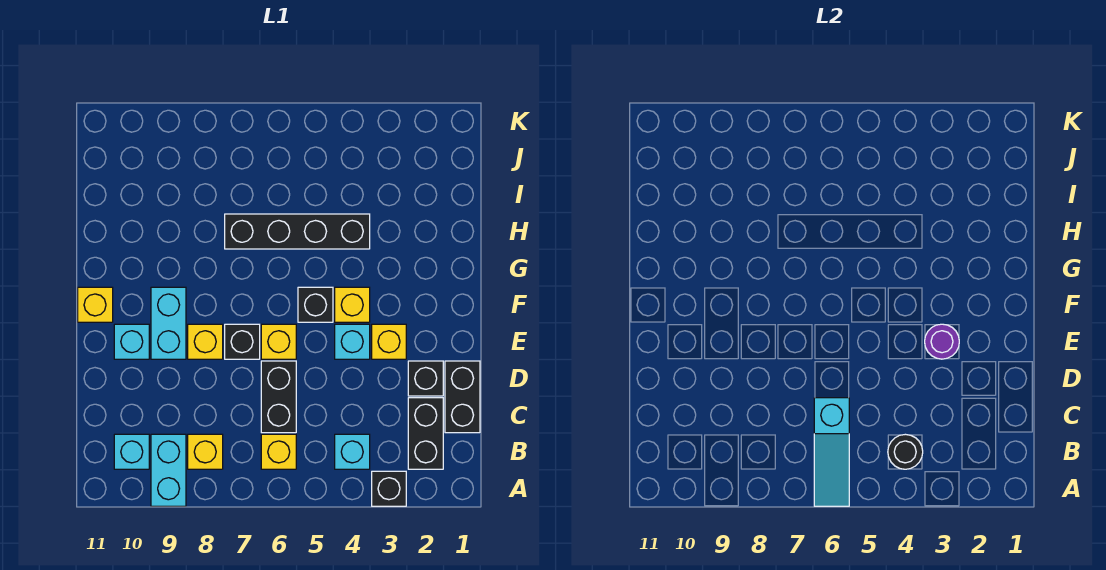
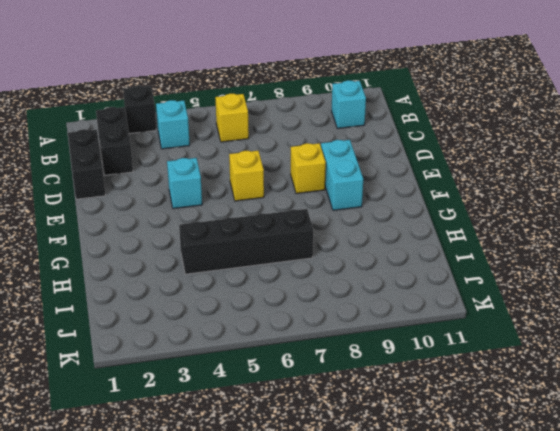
none -> cyan 1x2 brick [151,434,186,506]
none -> yellow 1x1 brick [188,434,223,469]
none -> black 1x2 brick [261,361,296,433]

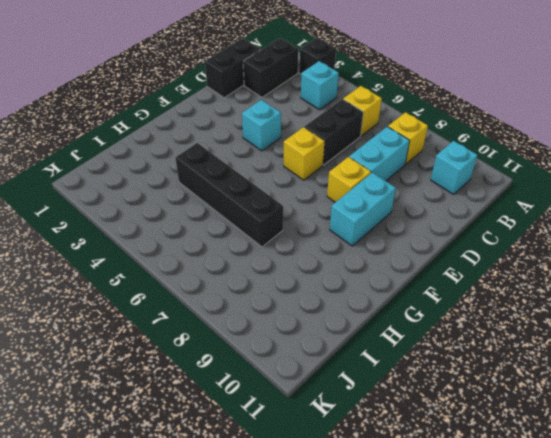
cyan 1x2 brick [349,127,410,181] -> cyan 1x2 brick moved to [151,434,186,506]
none -> black 1x1 brick [408,361,443,396]
none -> yellow 1x1 brick [372,324,406,359]
none -> black 1x1 brick [225,324,260,359]

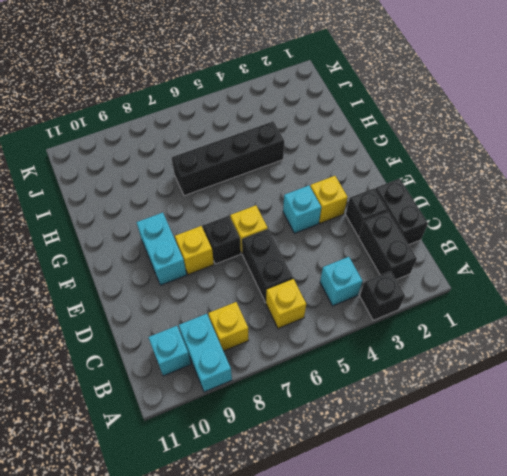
none -> cyan 1x1 brick [114,324,149,359]
none -> yellow 1x1 brick [335,287,370,322]
none -> black 1x1 brick [298,287,333,322]

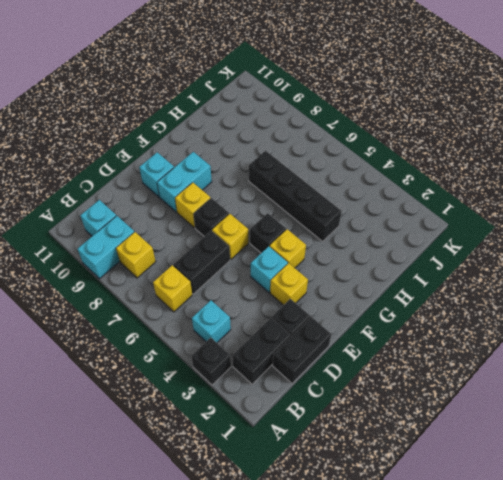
none -> yellow 1x1 brick [78,287,113,322]
none -> cyan 1x3 slope [814,398,849,506]
none -> black 1x1 round brick [888,434,923,469]

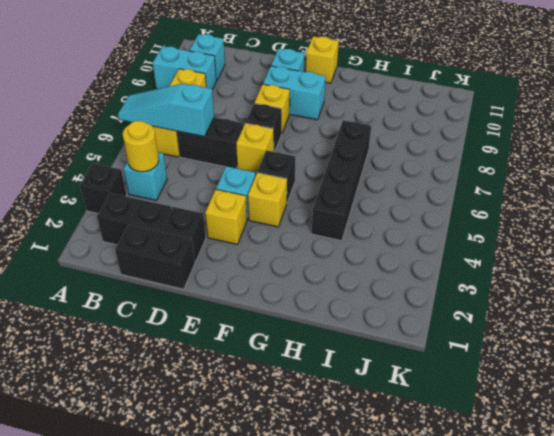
yellow 1x1 round brick [123,121,159,172] -> black 1x1 round brick [888,434,923,469]
none -> purple 1x1 round brick [925,324,959,359]

